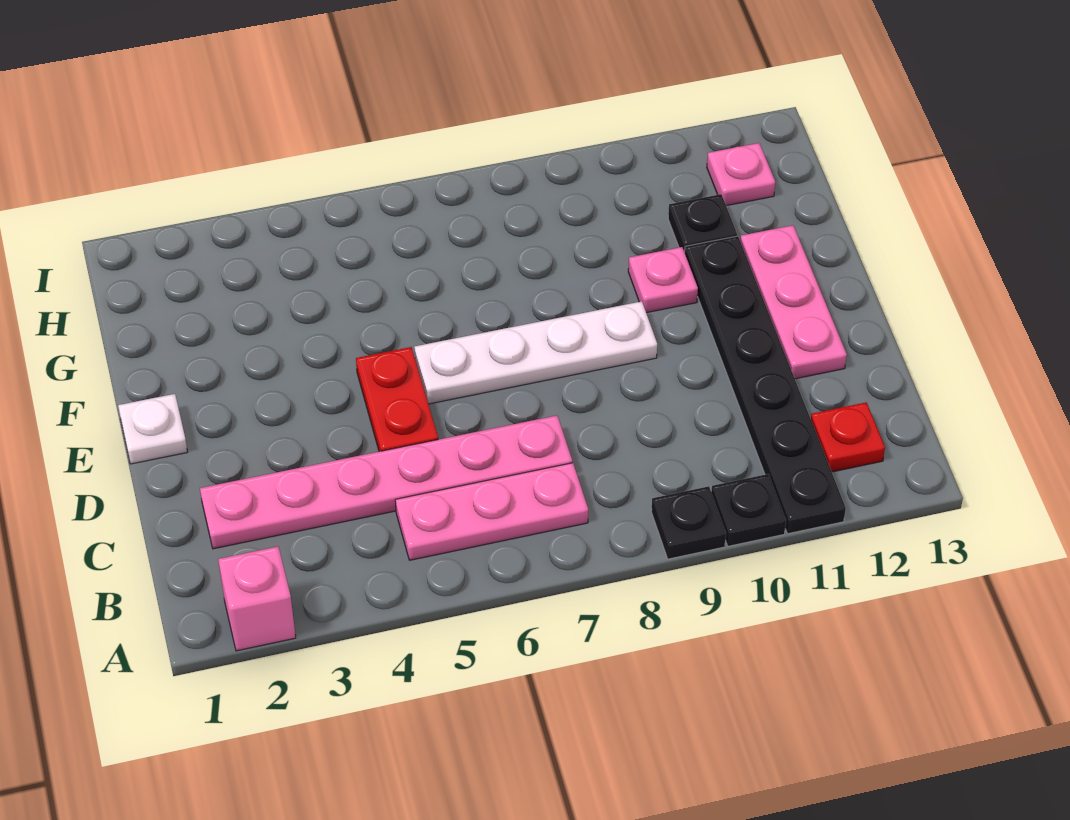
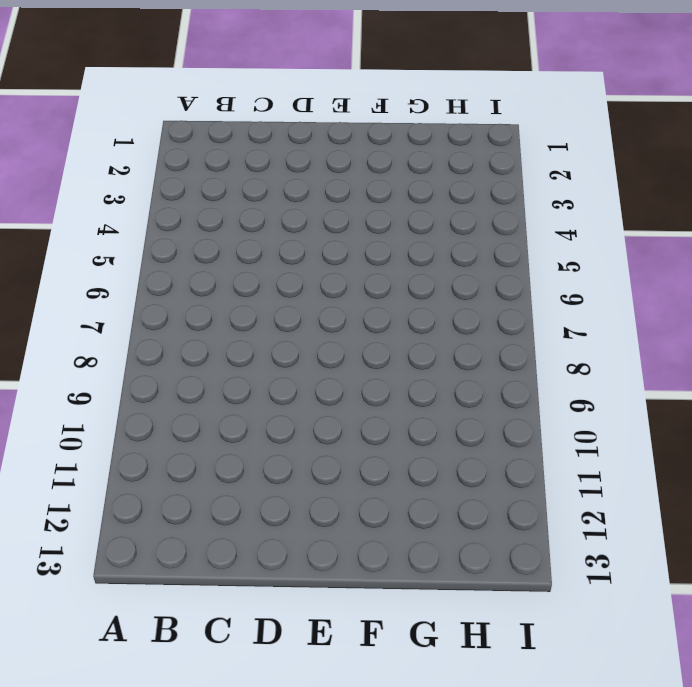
none -> pink 1x1 brick [218,547,296,651]
none -> black 1x1 plate [651,486,726,559]
none -> black 1x1 plate [711,474,786,546]

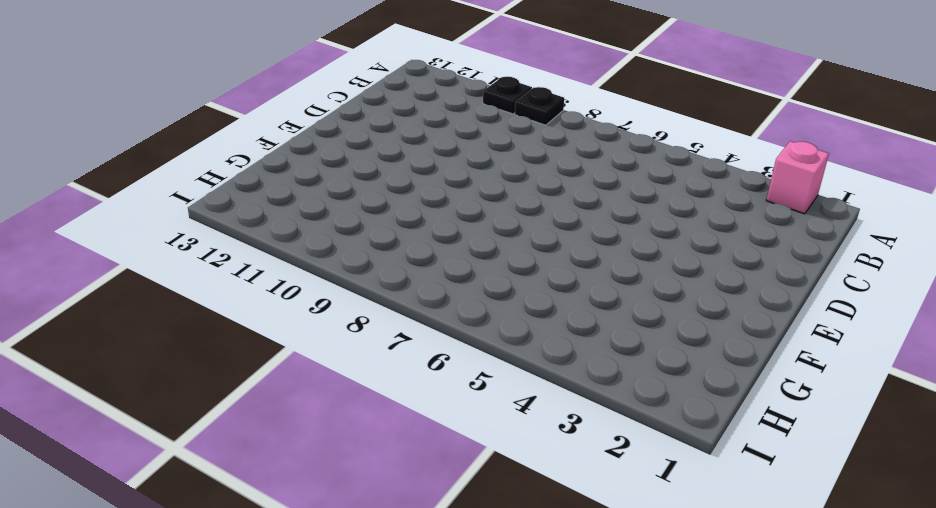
none -> black 1x6 plate [685,236,846,534]
none -> pink 1x3 plate [395,463,588,560]
none -> red 1x1 plate [811,402,885,472]

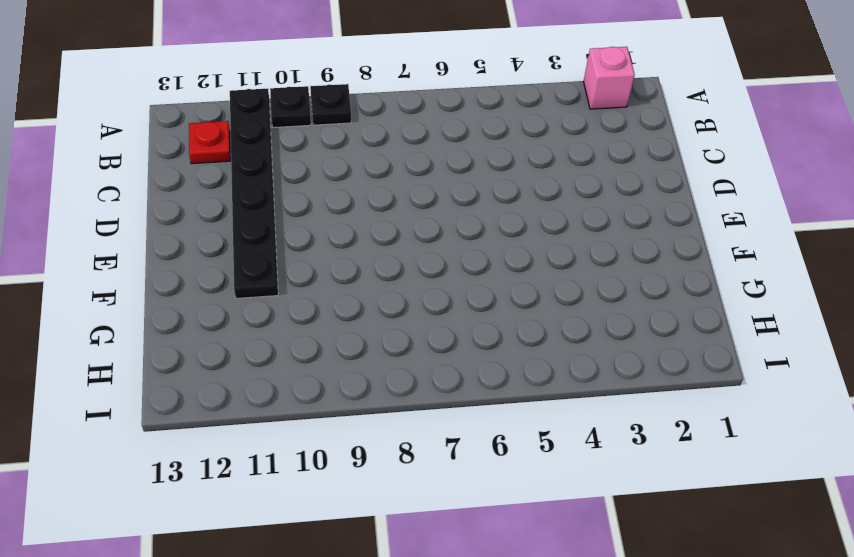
none -> pink 1x3 plate [395,463,588,560]
none -> pink 1x6 plate [200,416,572,549]
none -> red 1x2 plate [356,347,438,452]

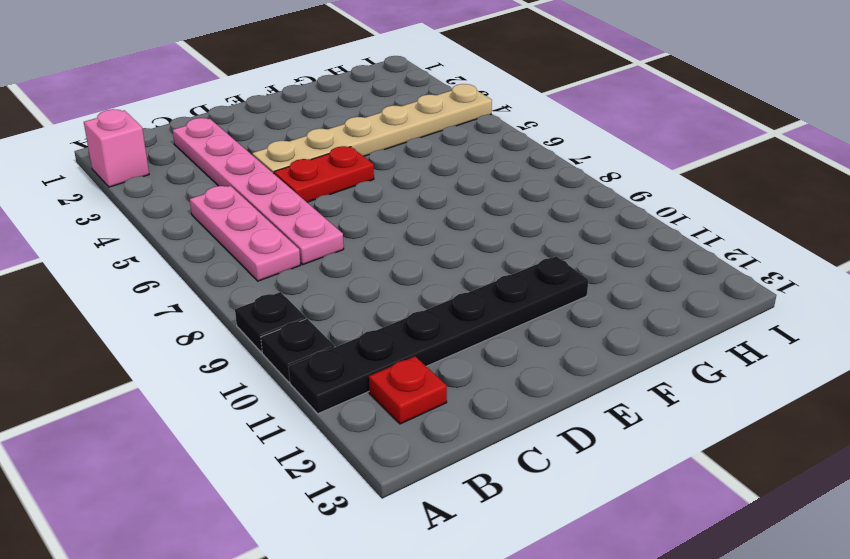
tan 1x6 plate [252,84,492,174] -> none
none -> pink 1x3 plate [740,225,847,379]
none -> white 1x1 plate [118,394,187,464]
none -> white 1x4 plate [414,301,657,404]

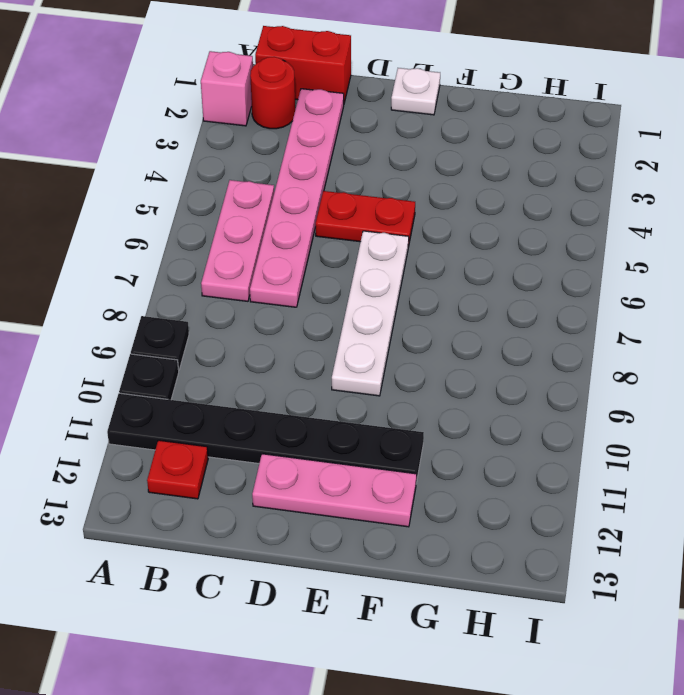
red 1x2 brick [255,26,351,103] -> none
red 1x1 round brick [250,57,295,129] -> none
none -> pink 1x1 plate [628,247,698,313]
none -> black 1x1 plate [668,194,737,252]
none -> pink 1x1 plate [707,143,775,206]

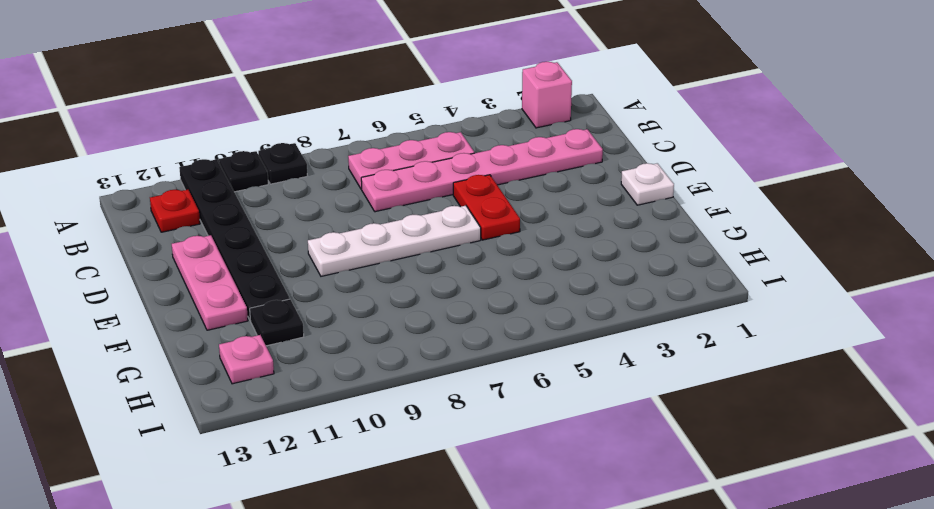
none -> pink 1x1 plate [628,247,698,313]

